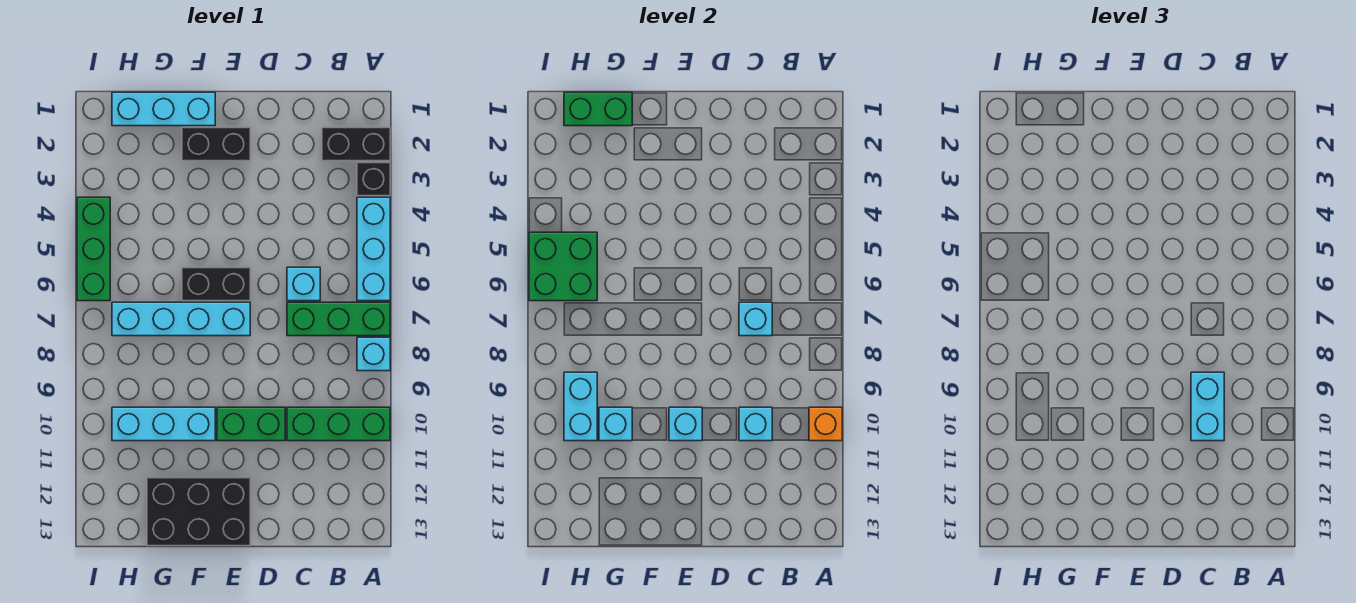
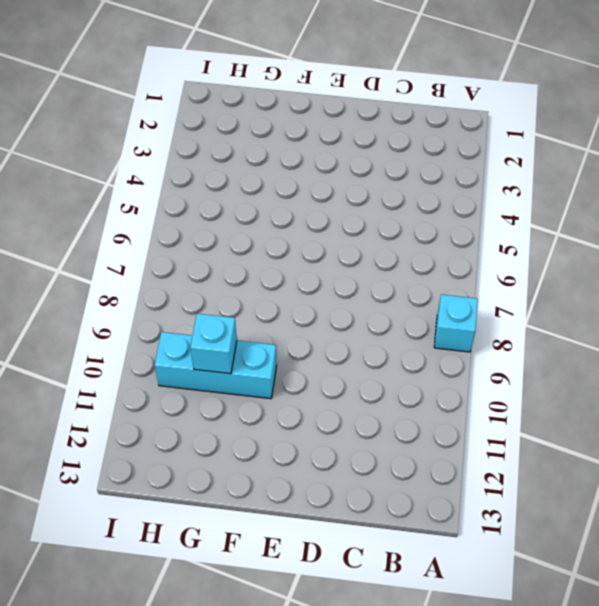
none -> black 1x2 brick [322,127,390,161]
none -> black 1x1 brick [357,162,390,196]
none -> cyan 1x3 brick [357,197,390,301]

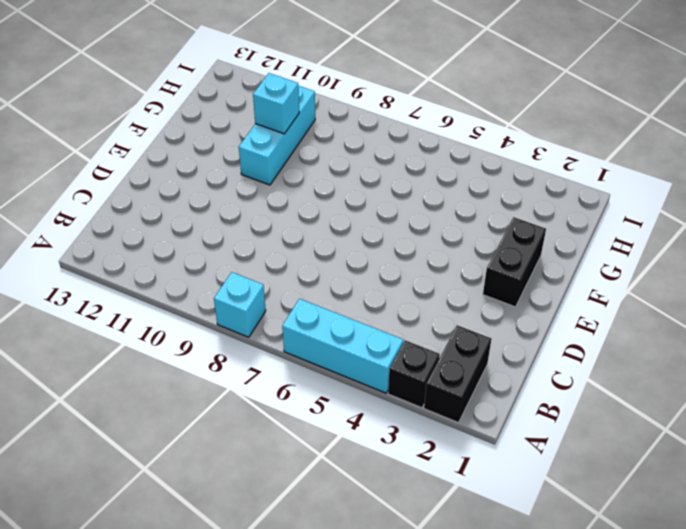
none -> green 1x3 brick [287,302,390,336]
none -> green 1x3 brick [287,407,390,441]
none -> cyan 1x1 brick [287,267,320,301]

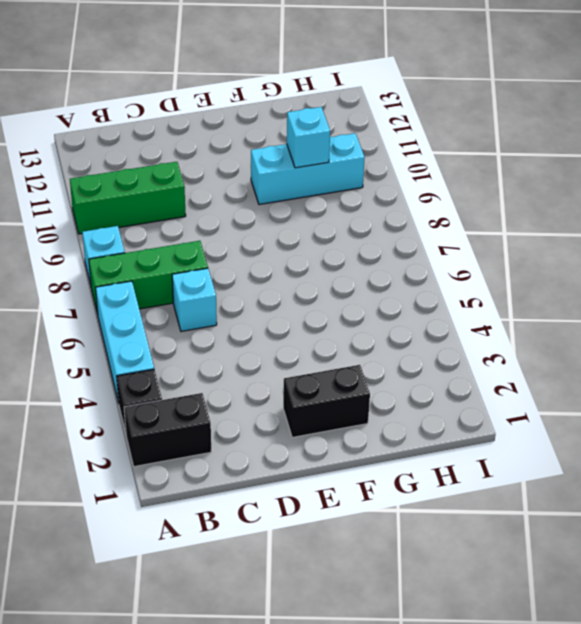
none -> green 1x2 brick [217,407,285,441]
none -> black 1x2 brick [182,267,250,301]
none -> cyan 1x4 brick [112,302,250,336]

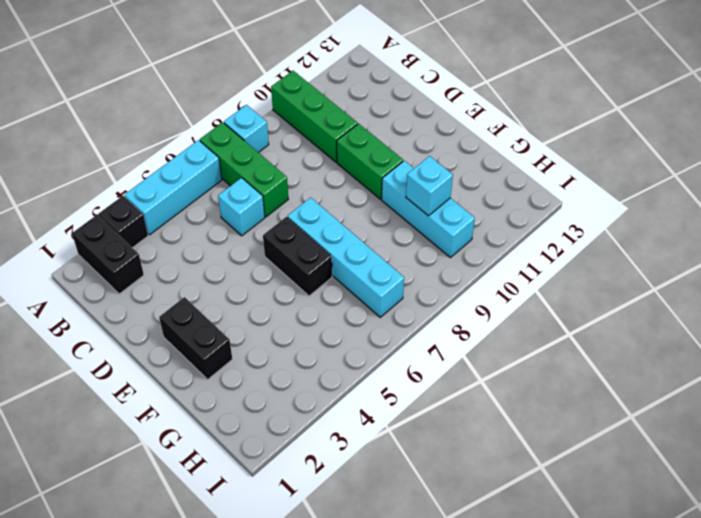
none -> black 2x3 brick [147,477,250,546]
none -> cyan 1x3 brick [112,92,215,126]
none -> green 1x3 brick [77,197,110,301]

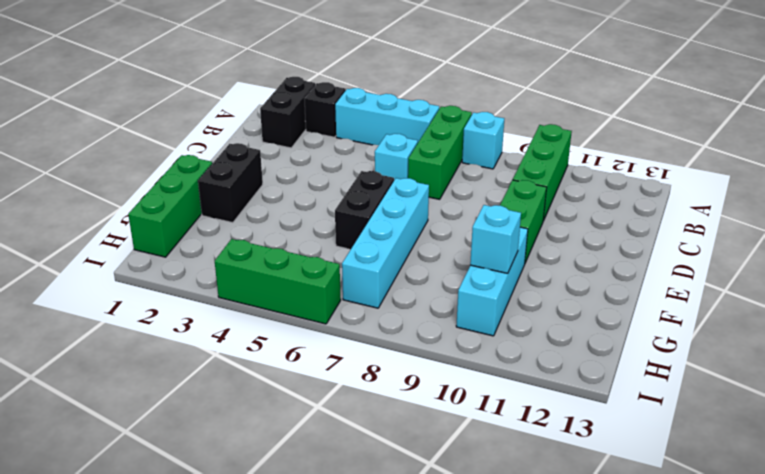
green 1x3 brick [128,155,212,257] -> cyan 1x3 brick [112,92,215,126]
none -> black 2x3 brick [147,477,250,546]
none -> orange 1x1 brick [809,407,842,441]
none -> cyan 1x1 brick [739,302,772,336]

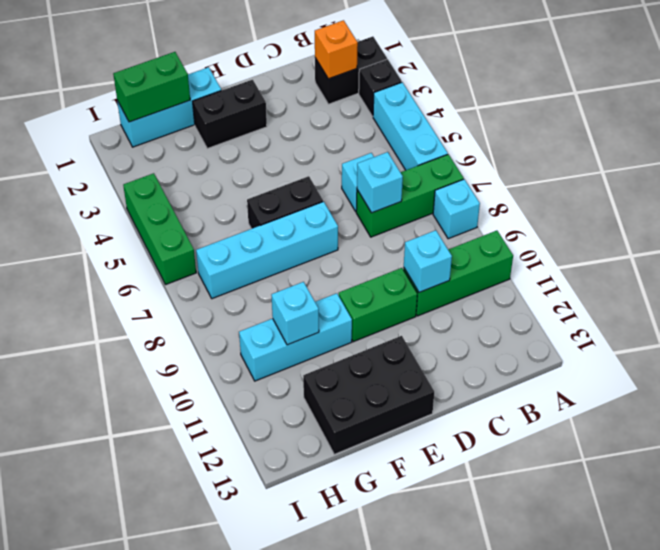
orange 1x1 brick [315,20,358,79] -> orange 1x1 brick moved to [809,407,842,441]
none -> cyan 1x1 brick [669,407,702,441]
none -> green 2x2 brick [529,232,597,301]
none -> cyan 1x2 brick [564,372,597,441]

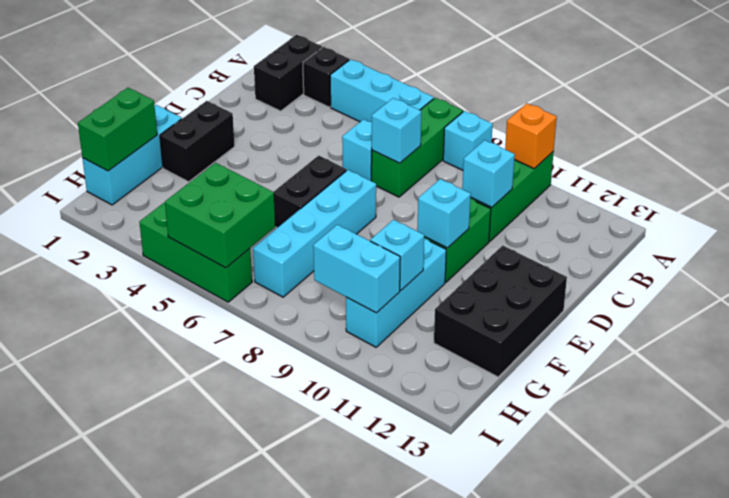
none -> cyan 1x2 brick [1191,372,1224,441]

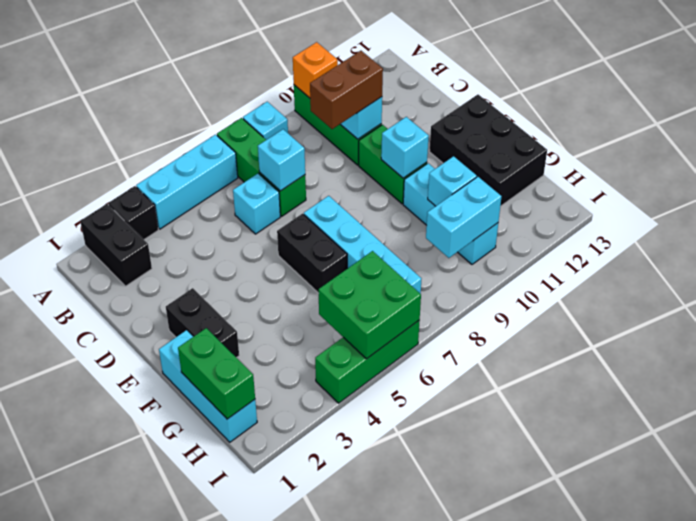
brown 1x2 brick [310,51,383,129] -> cyan 1x2 brick [1191,372,1224,441]

